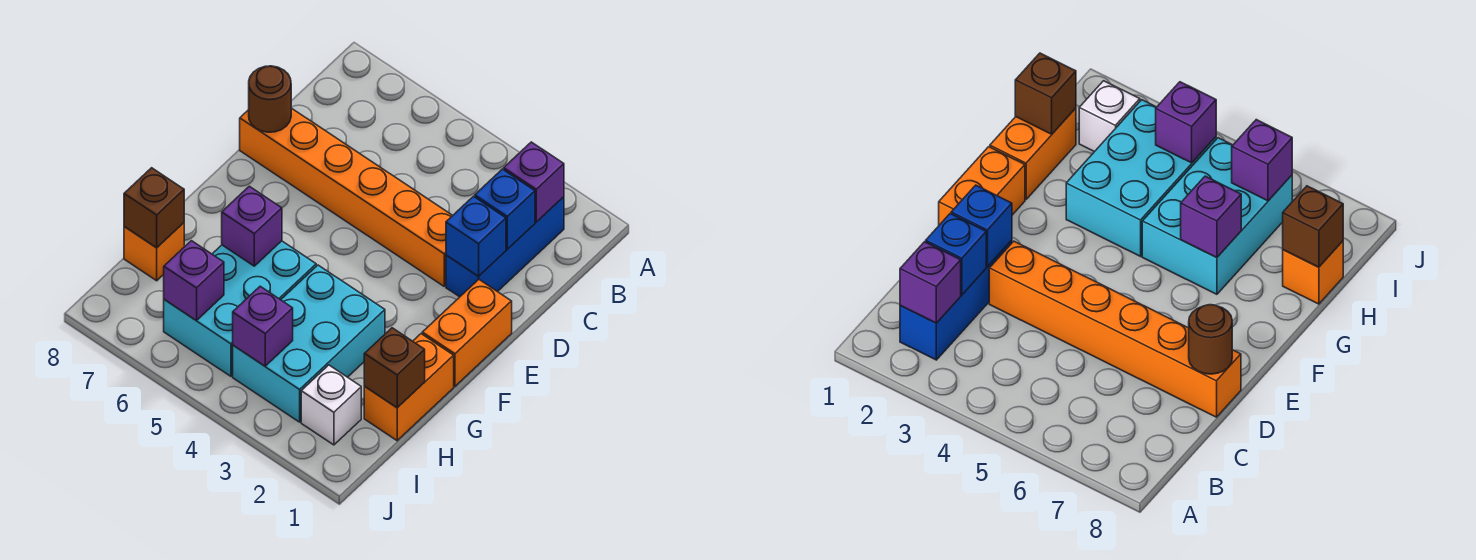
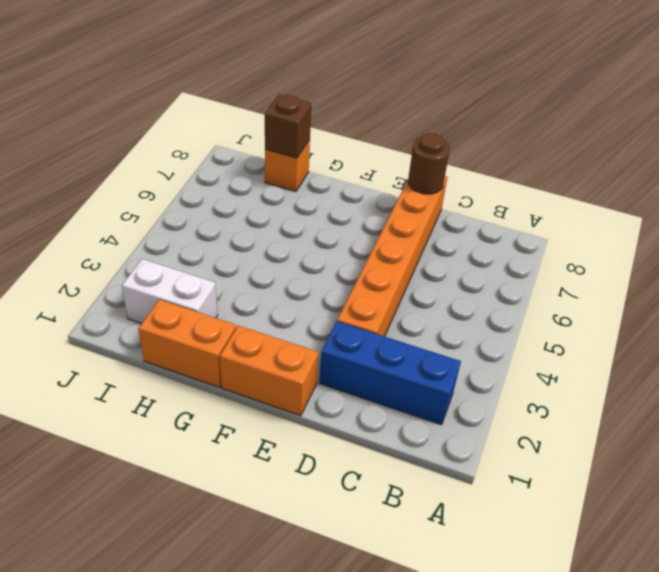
white 1x2 brick [122,259,218,323] -> white 1x1 brick [301,365,361,445]
none -> cyan 2x3 brick [233,265,385,422]
none -> cyan 2x3 brick [164,241,316,376]
none -> purple 1x1 brick [504,142,564,222]

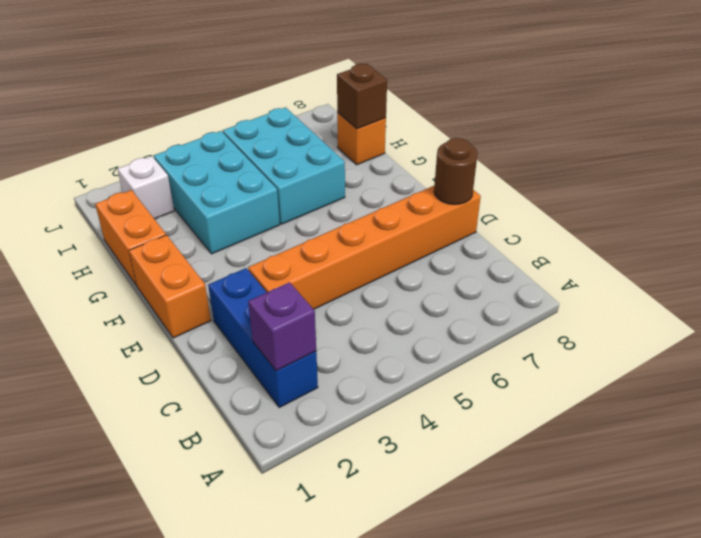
none -> blue 1x1 brick [475,169,535,249]
none -> blue 1x1 brick [446,196,506,276]
none -> purple 1x1 brick [222,186,282,266]

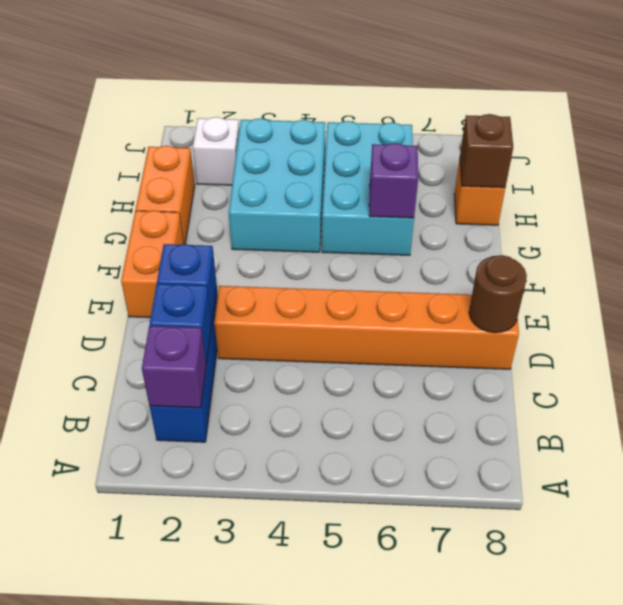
none -> brown 1x1 brick [364,328,425,408]
none -> purple 1x1 brick [233,286,293,366]
none -> purple 1x1 brick [164,241,224,321]

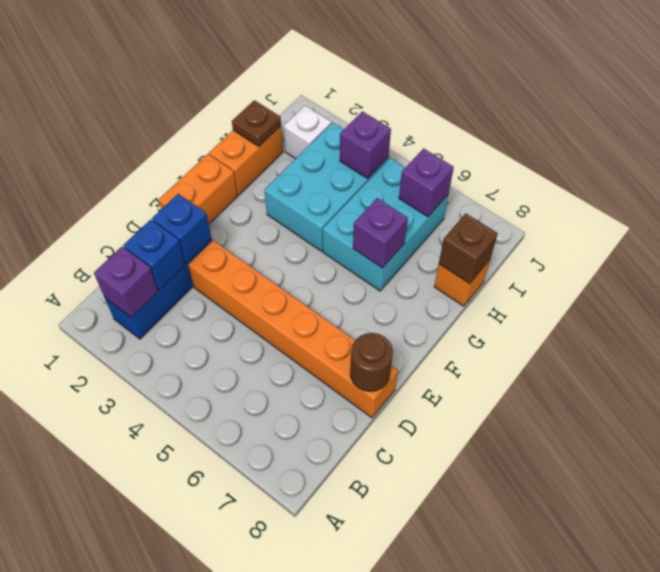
brown 1x1 plate [232,100,281,147] -> brown 1x1 brick [364,328,425,408]

